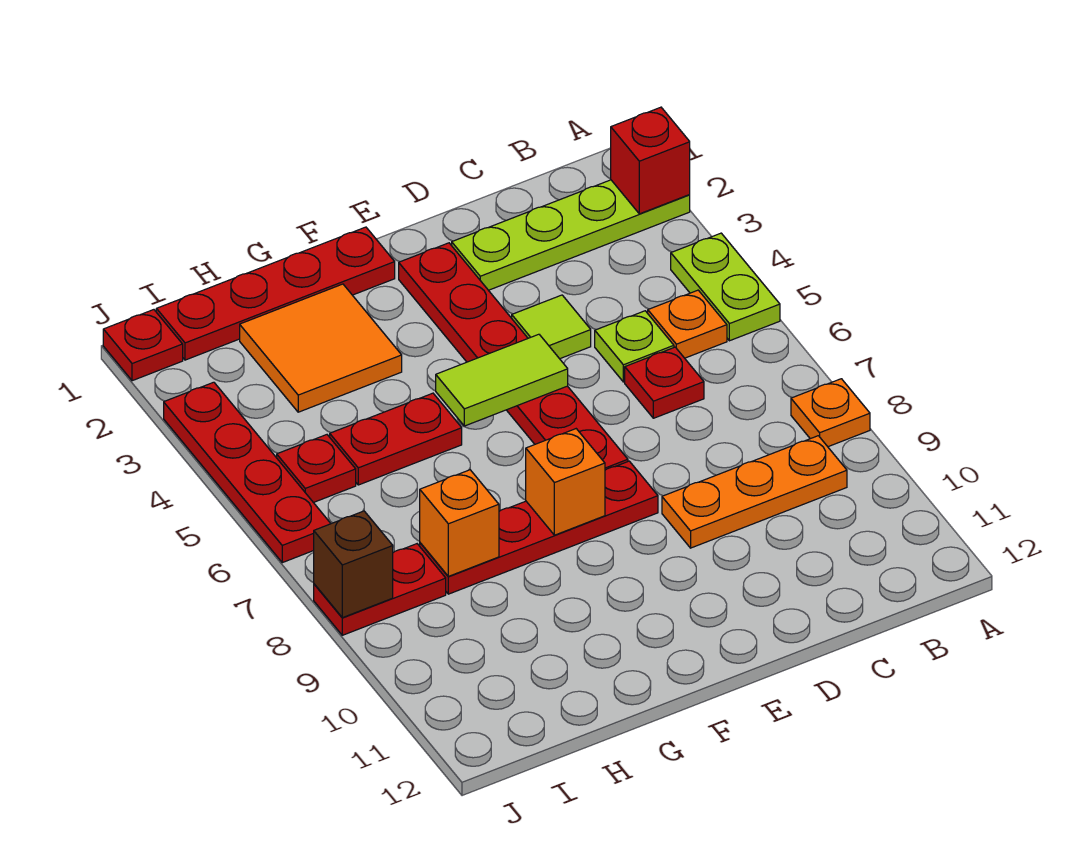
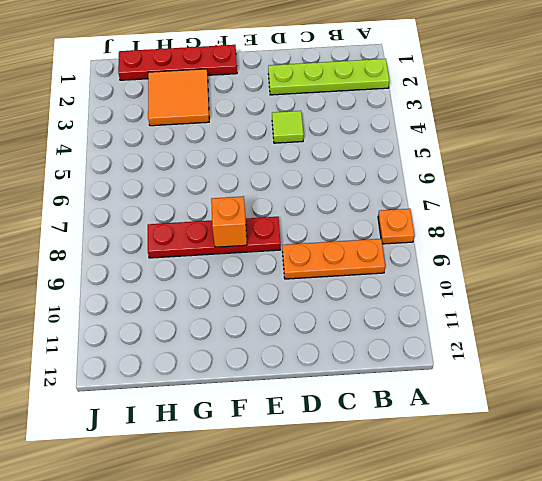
none -> lime 1x2 plate [671,233,780,341]
none -> orange 1x1 plate [648,290,727,358]
none -> lime 1x1 plate [595,311,674,382]

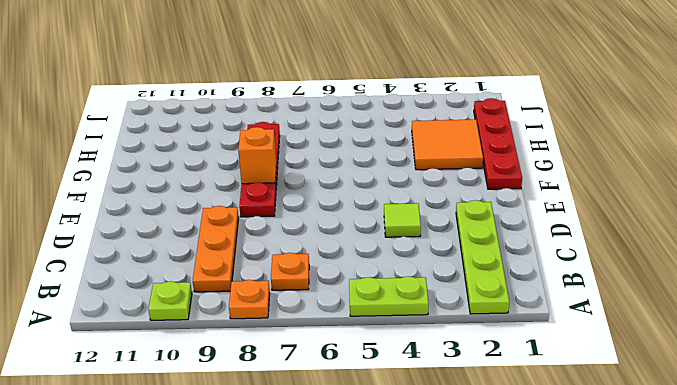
lime 1x1 plate [148,281,192,320] -> lime 1x1 plate moved to [595,311,674,382]
orange 1x1 plate [271,253,309,290] -> orange 1x1 plate moved to [648,290,727,358]
none -> red 1x1 plate [625,347,704,418]
none -> red 1x6 plate [399,243,628,470]
none -> red 1x2 plate [330,393,462,485]

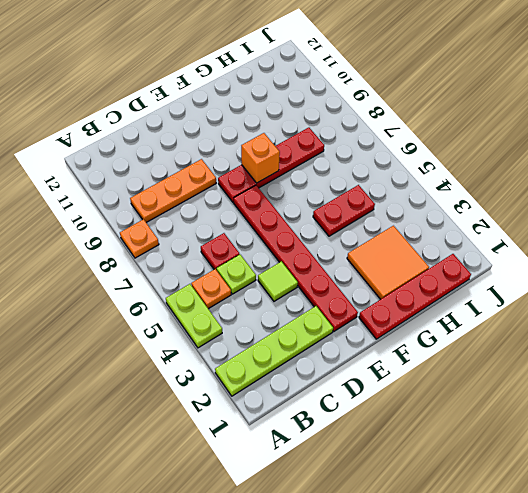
none -> red 1x1 plate [277,435,356,503]
none -> red 1x2 plate [314,544,446,635]
none -> red 1x1 plate [103,310,183,381]

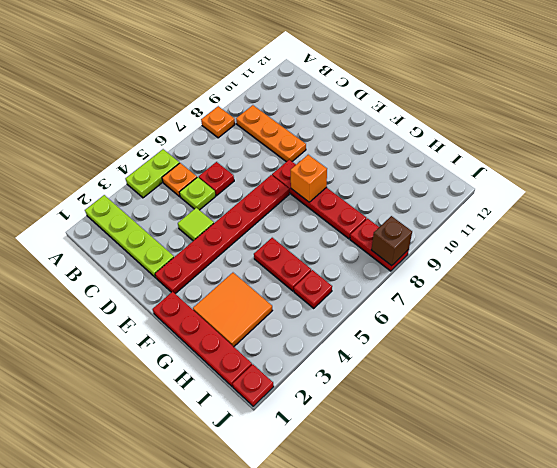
none -> red 1x4 plate [164,382,331,563]
none -> red 1x1 brick [611,107,690,214]
none -> lime 1x2 tile [436,334,568,426]

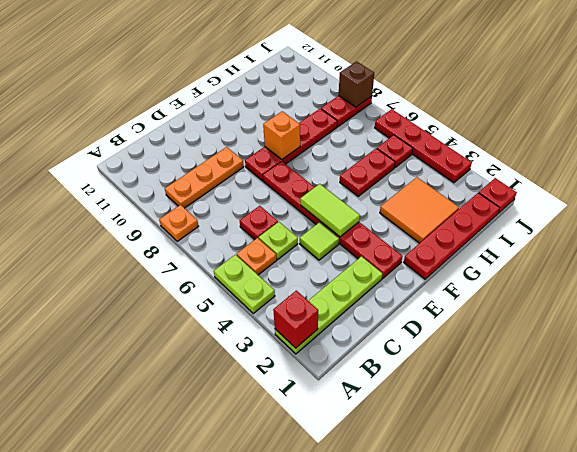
lime 1x2 tile [300,184,360,237] -> lime 1x2 tile turned to [436,334,568,426]
none -> orange 1x1 brick [420,470,499,576]

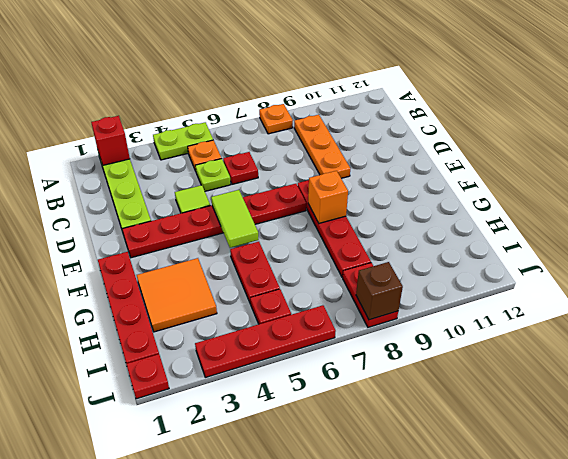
none -> orange 1x1 brick [420,470,499,576]

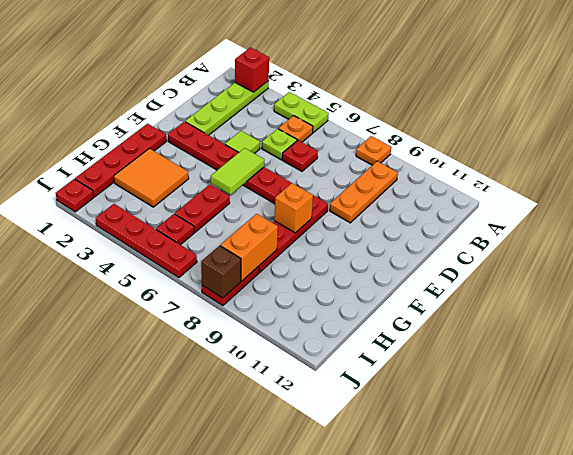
orange 1x2 brick [220,214,278,281] -> orange 1x1 brick [420,470,499,576]

